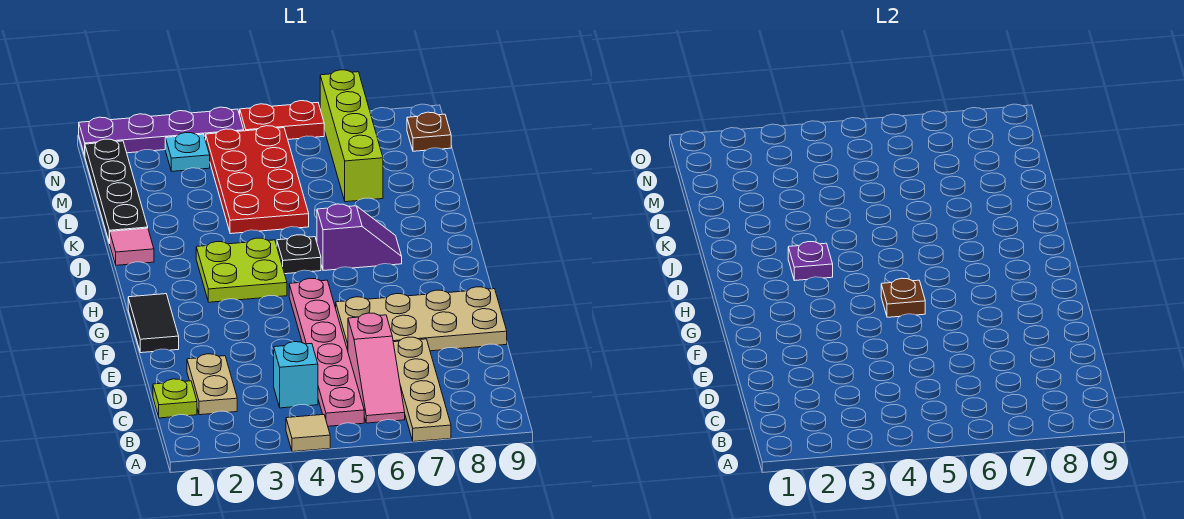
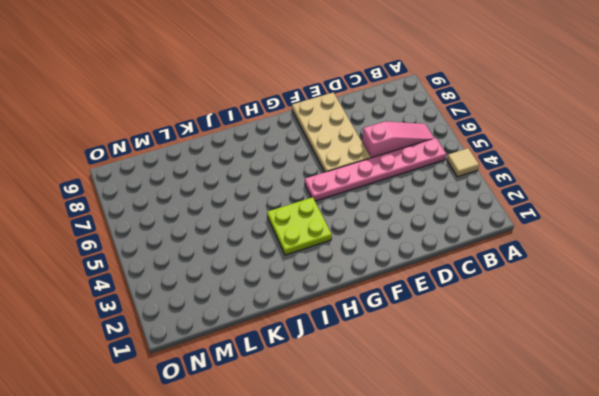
none -> tan 1x4 plate [393,337,451,442]
none -> lime 1x1 plate [153,379,197,418]
none -> tan 1x2 plate [187,354,237,415]

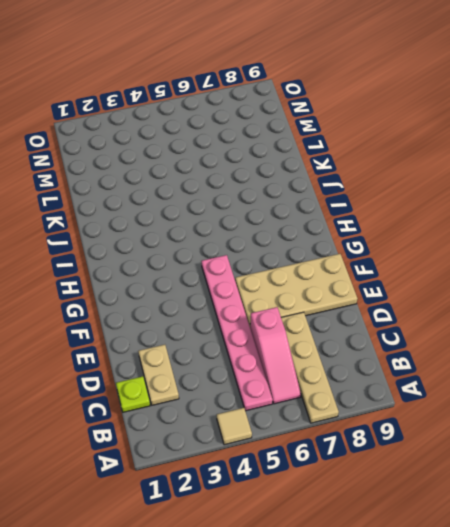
none -> cyan 1x1 brick [274,342,318,408]
none -> black 1x2 tile [128,294,179,353]
none -> lime 2x2 plate [196,238,287,302]

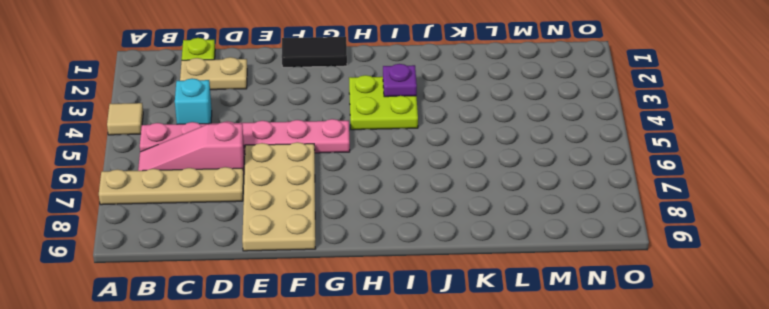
none -> black 1x1 plate [277,235,321,274]
none -> purple 1x2 slope [317,204,402,270]
none -> pink 1x1 tile [110,228,154,265]

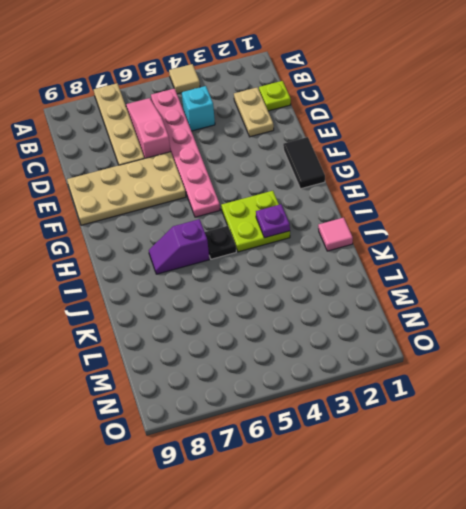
none -> black 1x4 plate [85,139,148,243]
none -> red 2x4 plate [206,126,309,234]
none -> lime 1x4 brick [320,70,383,202]

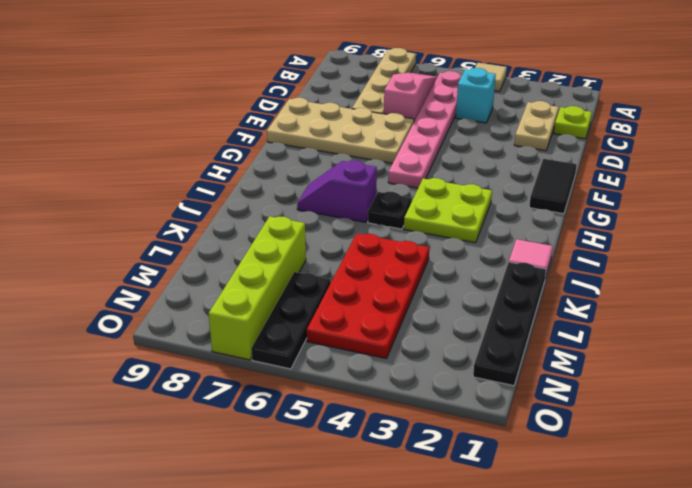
black 1x3 plate [251,272,331,369] -> red 1x2 plate [240,101,324,139]
none -> cyan 1x1 plate [165,133,210,171]
none -> brown 1x1 plate [407,112,451,151]
none -> purple 1x4 plate [79,107,244,155]

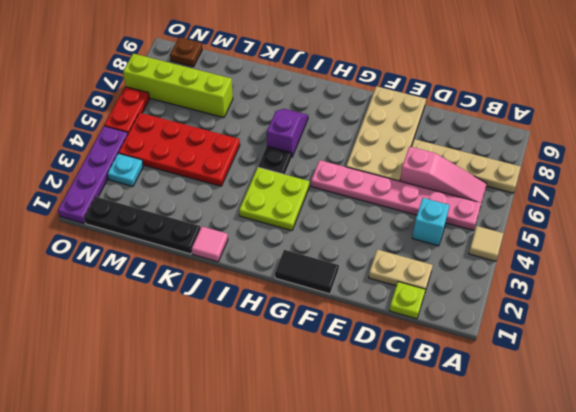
none -> brown 1x1 plate [881,278,925,317]
none -> purple 1x1 plate [788,242,833,281]

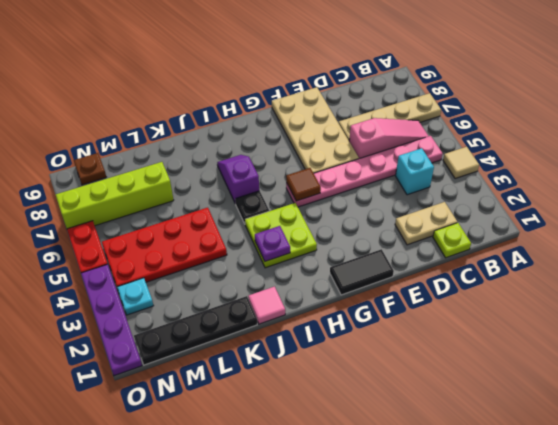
brown 1x1 tile [286,168,321,201] -> brown 1x1 plate [881,278,925,317]

